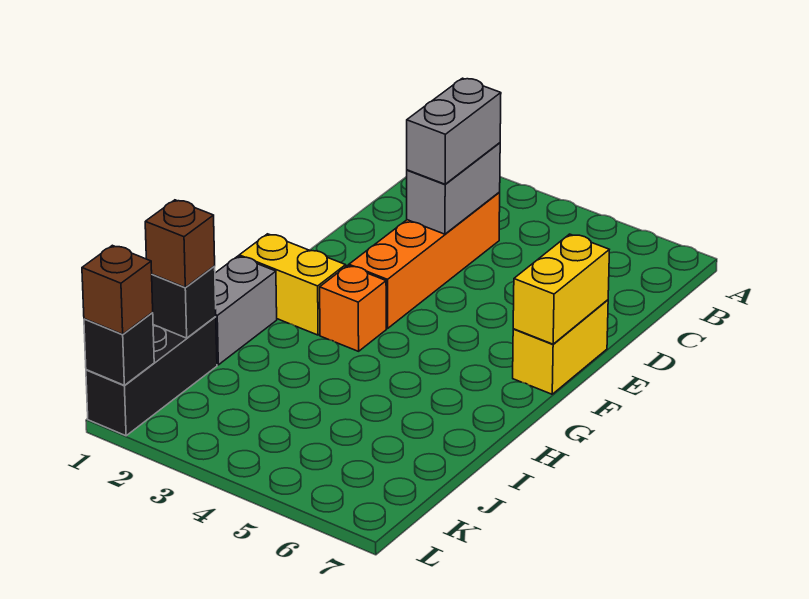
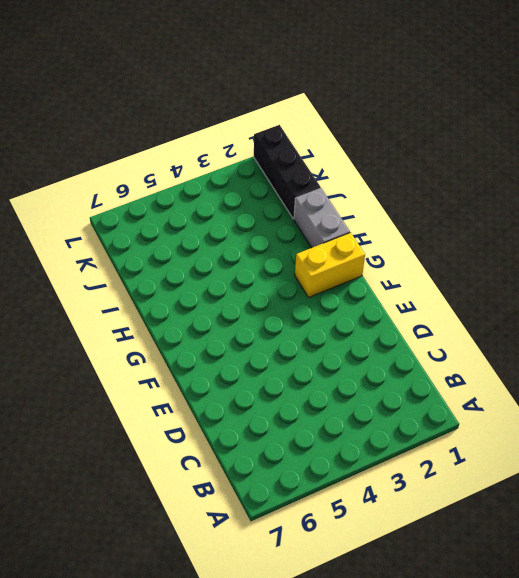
none -> orange 1x4 brick [349,193,500,328]
none -> yellow 1x2 brick [513,300,608,394]
none -> orange 1x1 brick [320,265,386,351]

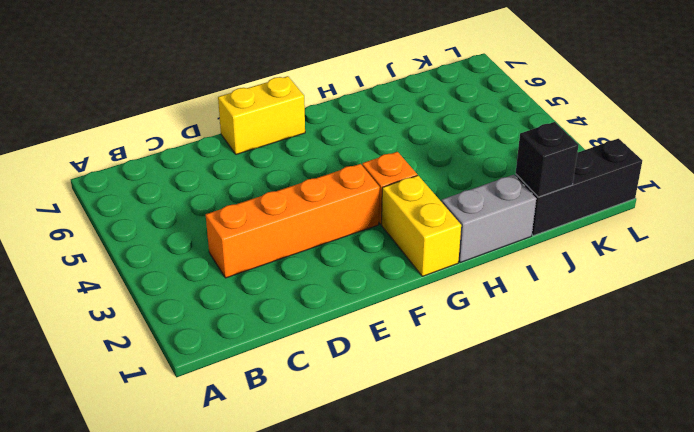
none -> grey 1x2 brick [407,143,500,234]
none -> yellow 1x2 brick [513,234,609,344]
none -> black 1x1 brick [84,313,154,385]

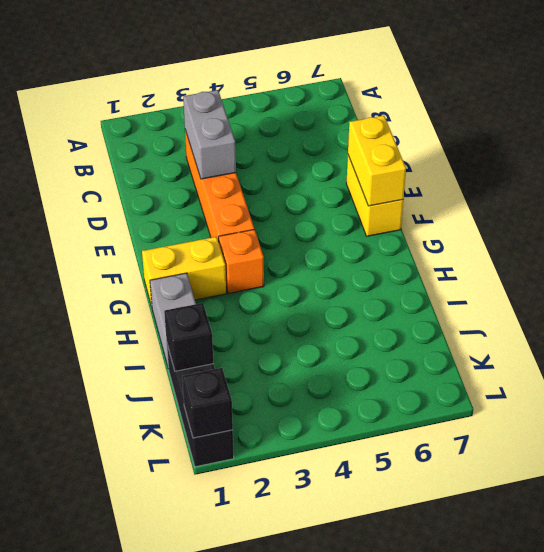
none -> grey 1x2 brick [407,78,501,184]
none -> brown 1x1 brick [145,200,215,288]
none -> brown 1x1 brick [82,245,153,334]

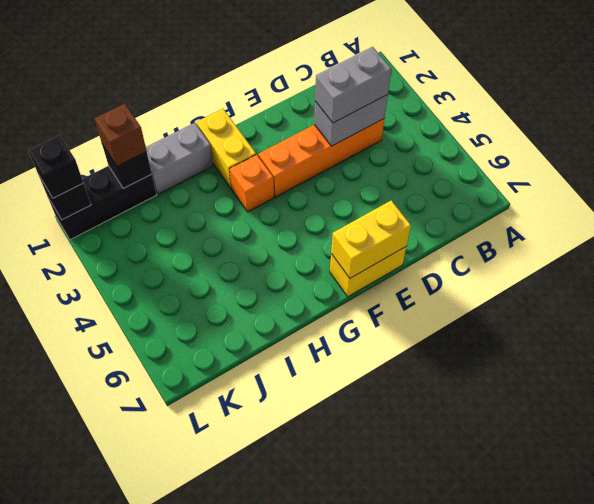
black 1x1 brick [28,135,83,198] -> brown 1x1 brick [82,245,153,334]

